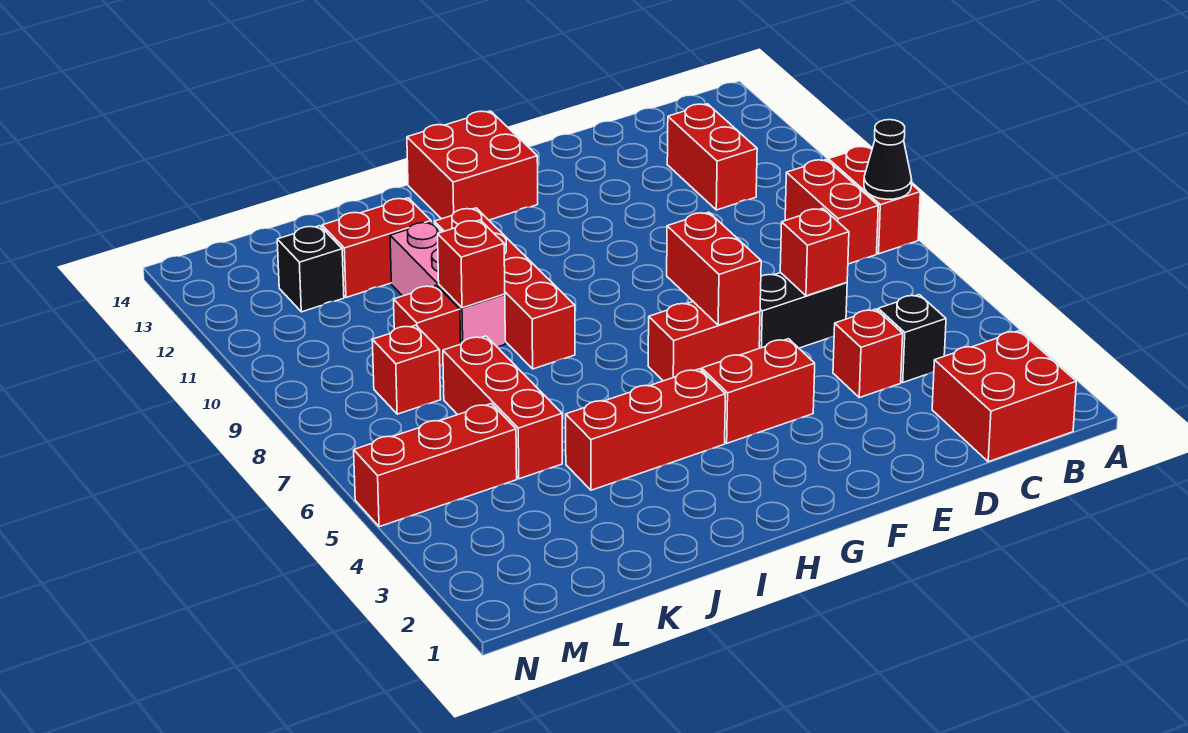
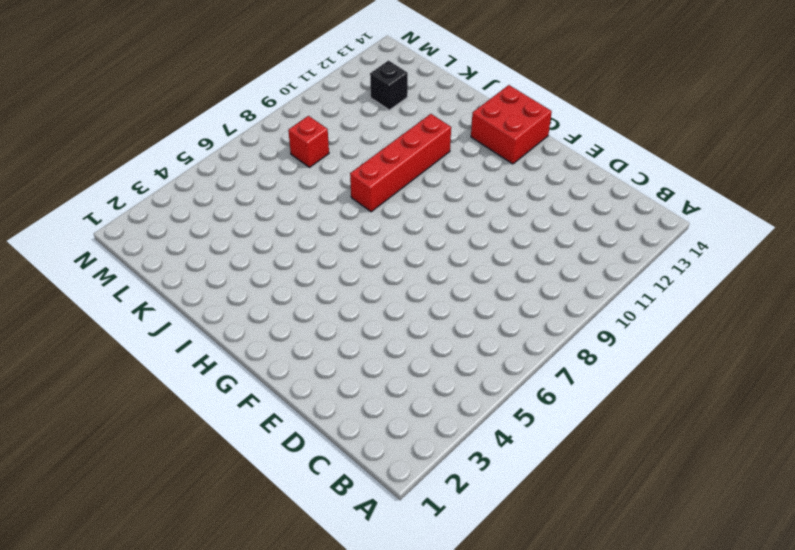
none -> red 1x2 brick [828,146,920,254]
none -> red 2x2 brick [932,331,1076,462]
none -> red 1x2 brick [785,159,878,264]

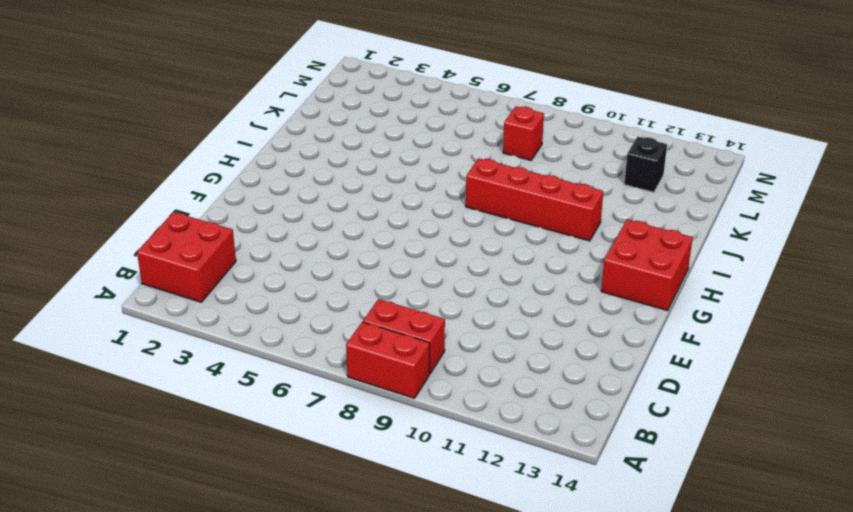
none -> black 1x1 brick [878,295,946,382]
none -> red 1x2 brick [667,104,757,210]
none -> red 1x1 brick [833,309,903,398]

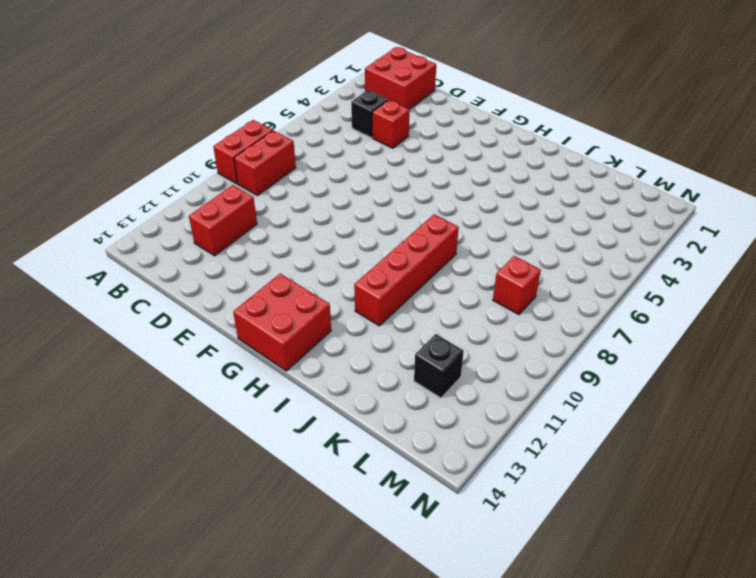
none -> black 1x2 brick [759,273,847,348]
none -> red 1x2 brick [702,339,815,443]
none -> red 1x2 brick [648,302,760,381]

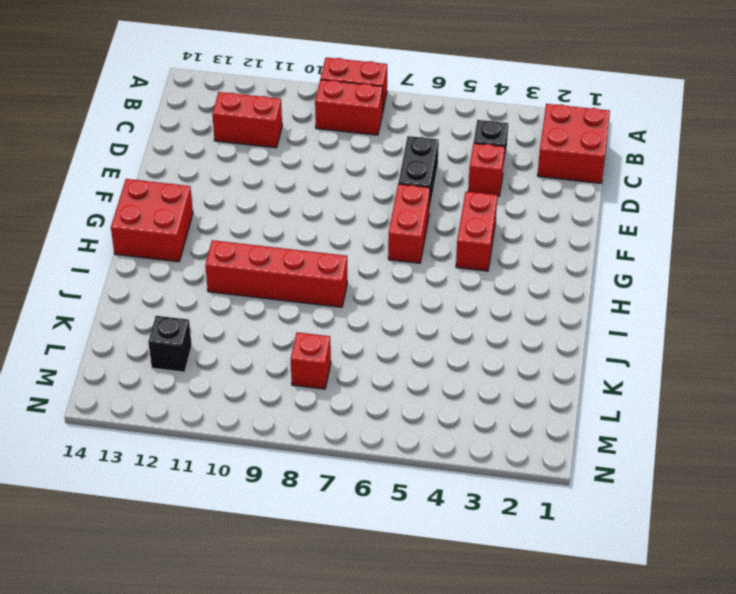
none -> red 1x3 brick [566,369,725,490]
none -> pink 1x3 brick [390,222,505,347]
none -> red 1x2 brick [322,198,431,297]

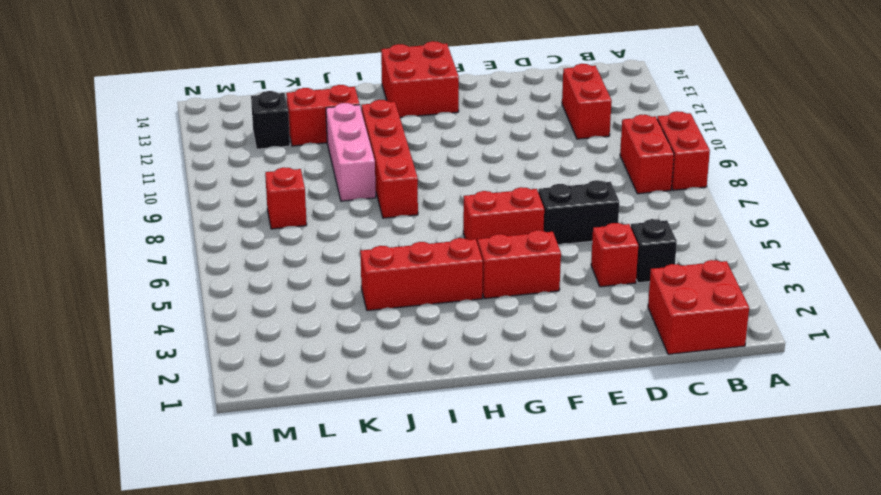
none -> red 1x3 brick [443,336,562,479]
none -> red 1x1 brick [394,285,461,366]
none -> red 1x3 brick [354,404,517,527]

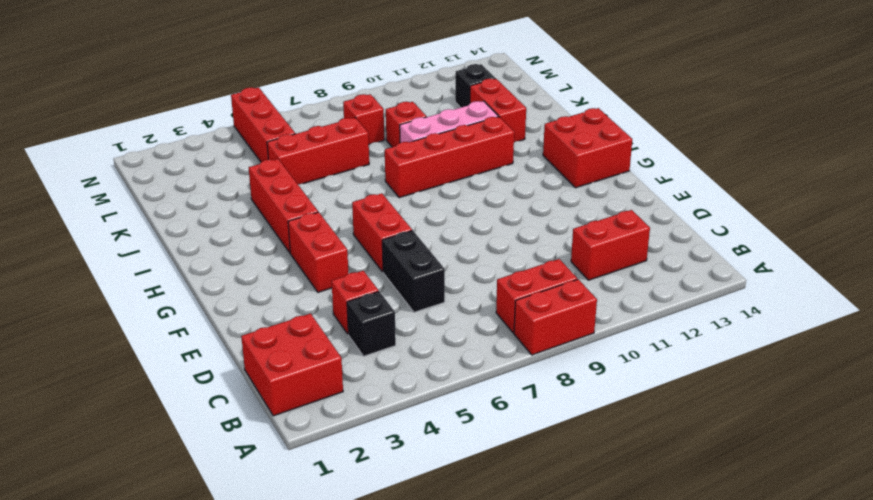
none -> black 1x1 cone [864,120,912,199]
none -> red 1x1 brick [780,208,849,296]
none -> red 1x2 brick [667,212,761,325]

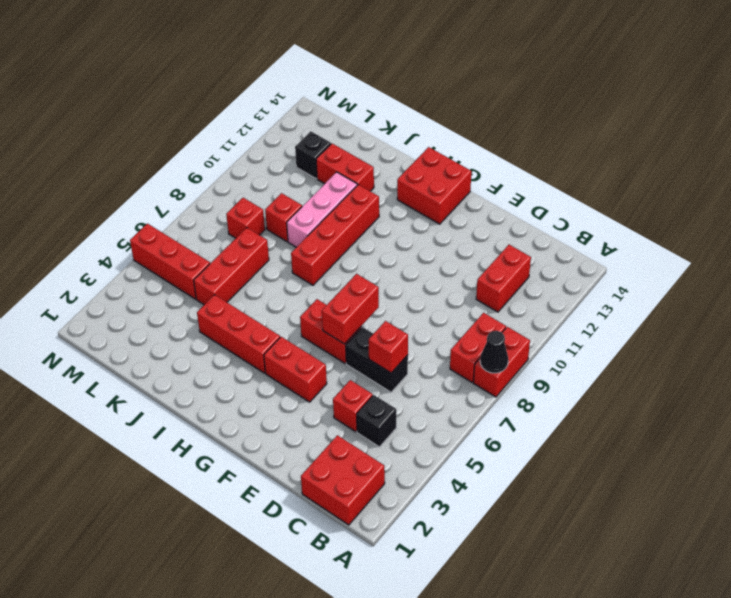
none -> red 1x1 brick [438,220,505,308]

